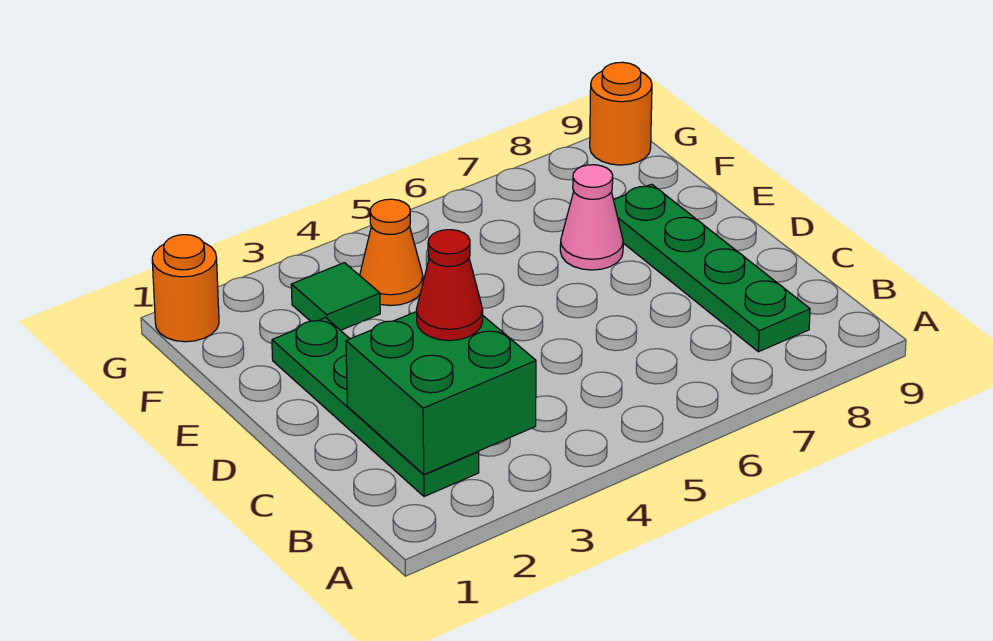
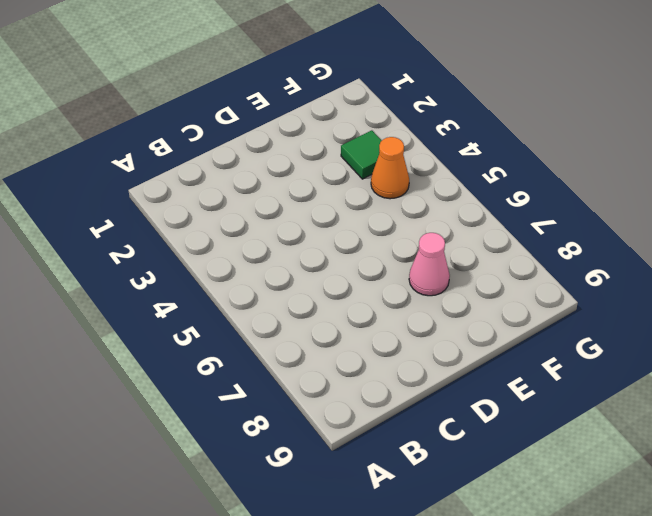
none -> green 1x4 plate [272,318,479,497]
none -> green 1x4 plate [614,184,810,352]

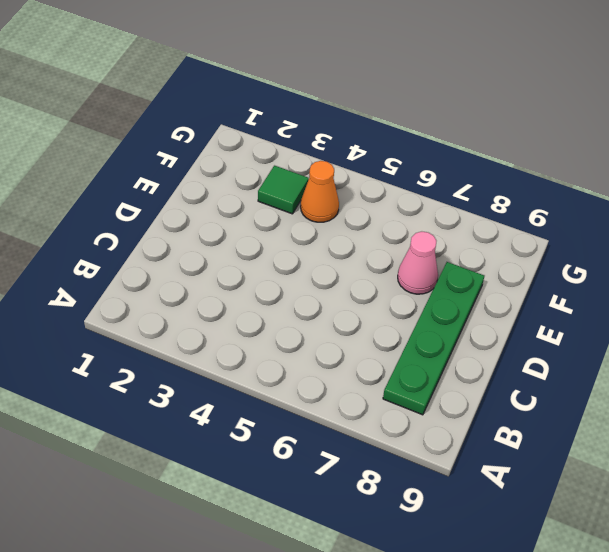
none -> green 1x4 plate [272,318,479,497]
none -> orange 1x1 round brick [152,235,219,342]

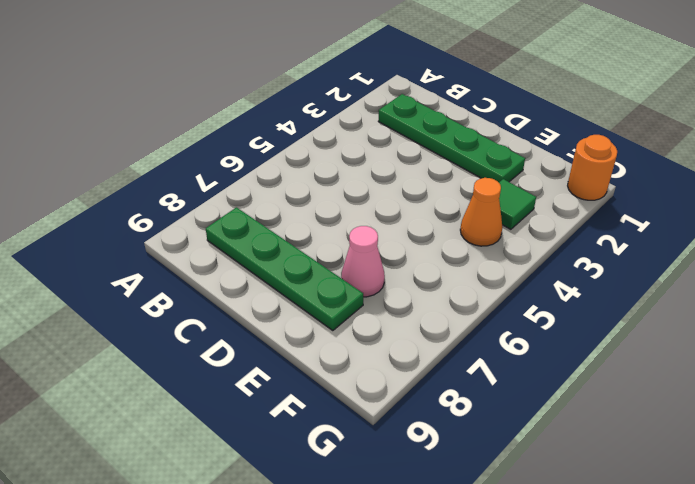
none -> orange 1x1 round brick [590,62,652,165]
none -> green 2x2 brick [346,312,536,474]

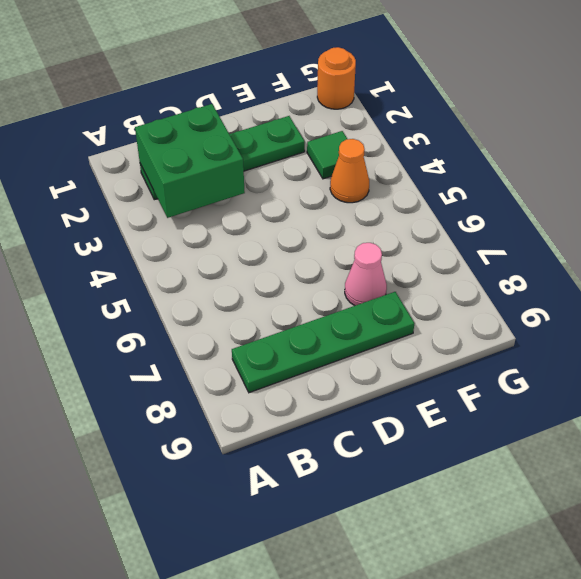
none -> orange 1x1 round brick [590,62,652,165]
none -> red 1x1 cone [416,230,483,341]

